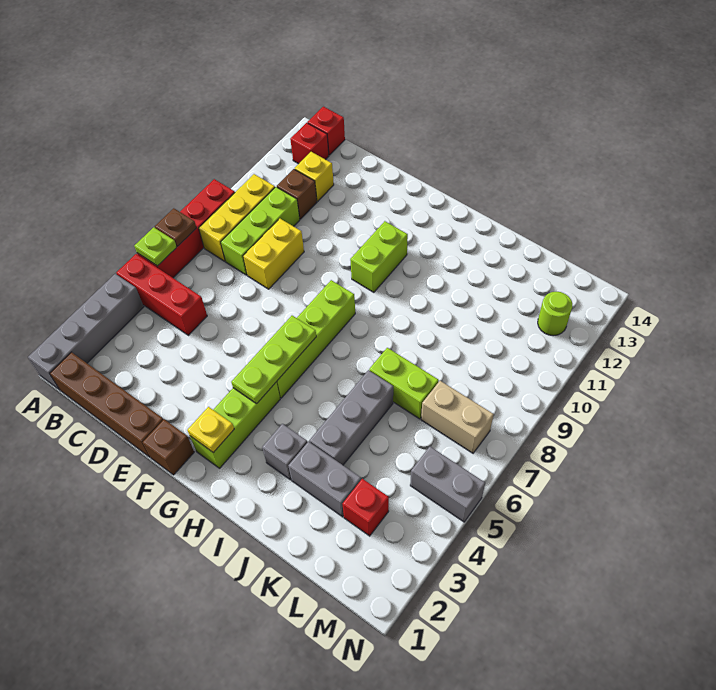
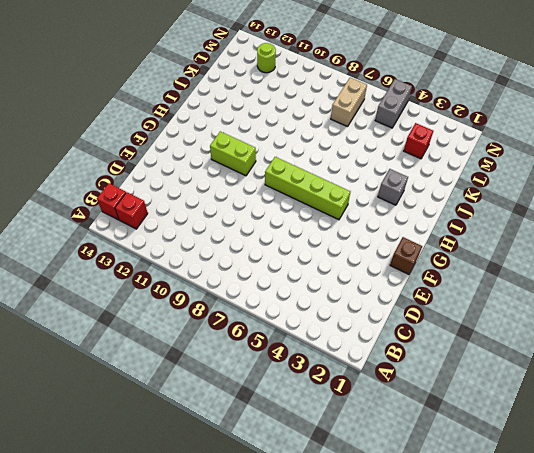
none -> grey 1x4 brick [28,274,144,390]
none -> red 1x3 brick [116,254,207,335]
none -> red 1x4 brick [137,179,235,278]

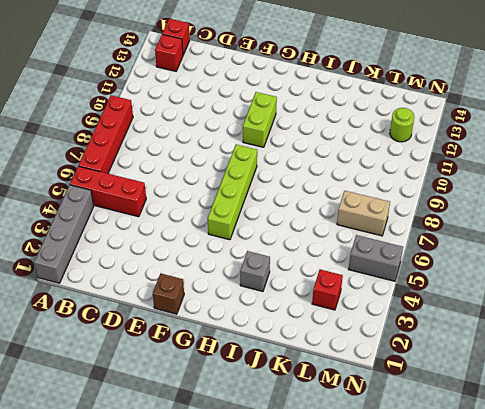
none -> brown 1x4 brick [50,352,163,457]
none -> yellow 1x3 brick [199,174,275,261]
none -> lime 1x3 brick [221,187,300,275]

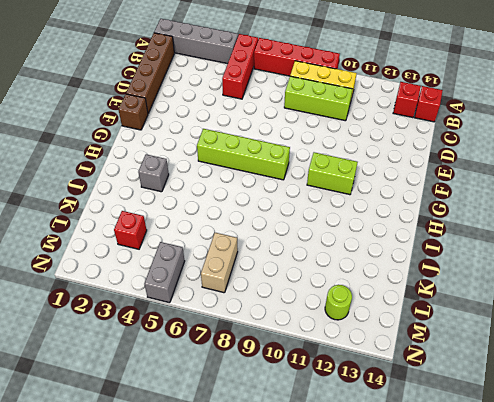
none -> brown 1x1 brick [277,169,317,219]
none -> yellow 1x1 brick [295,152,334,201]
none -> yellow 1x2 brick [243,219,304,289]

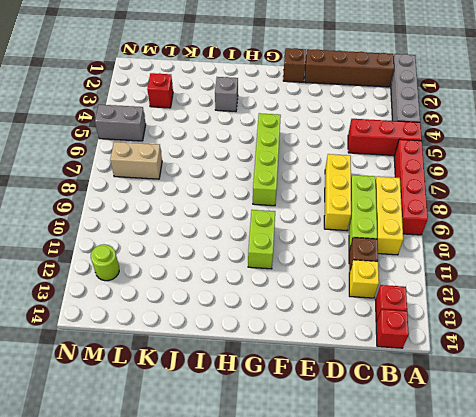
yellow 1x3 brick [324,154,351,231] -> yellow 1x2 brick [243,219,304,289]
none -> lime 1x3 brick [190,382,280,468]
none -> grey 1x2 brick [288,442,361,517]
none -> grey 1x3 brick [309,370,393,465]

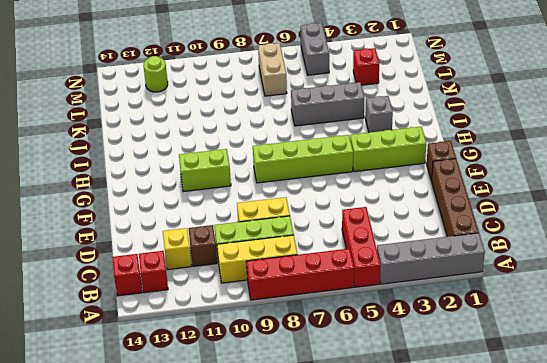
none -> grey 1x2 brick [288,442,361,517]
none -> lime 1x2 brick [369,348,439,419]
none -> lime 1x1 plate [134,227,177,266]

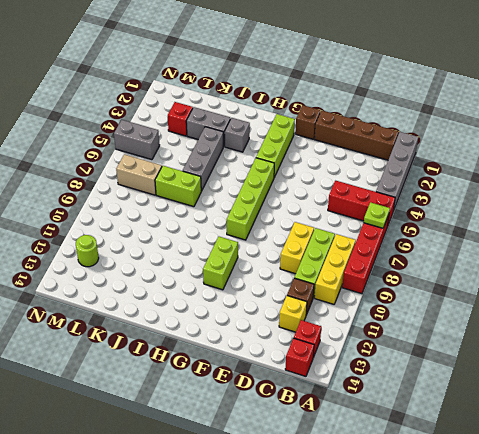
none -> brown 1x1 plate [155,208,196,246]
none -> yellow 1x1 plate [187,407,234,453]
none -> lime 1x3 plate [231,316,316,404]

